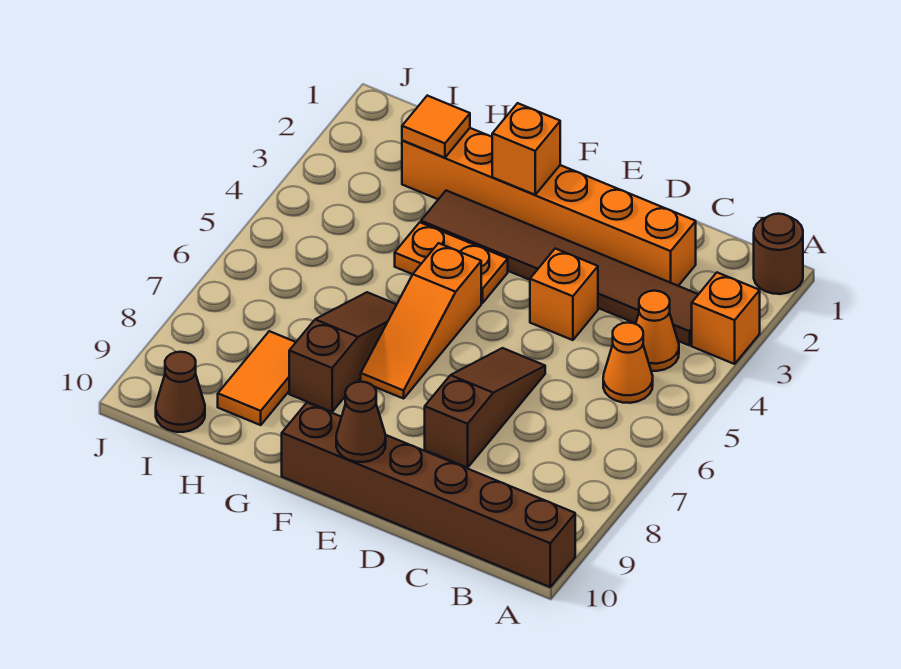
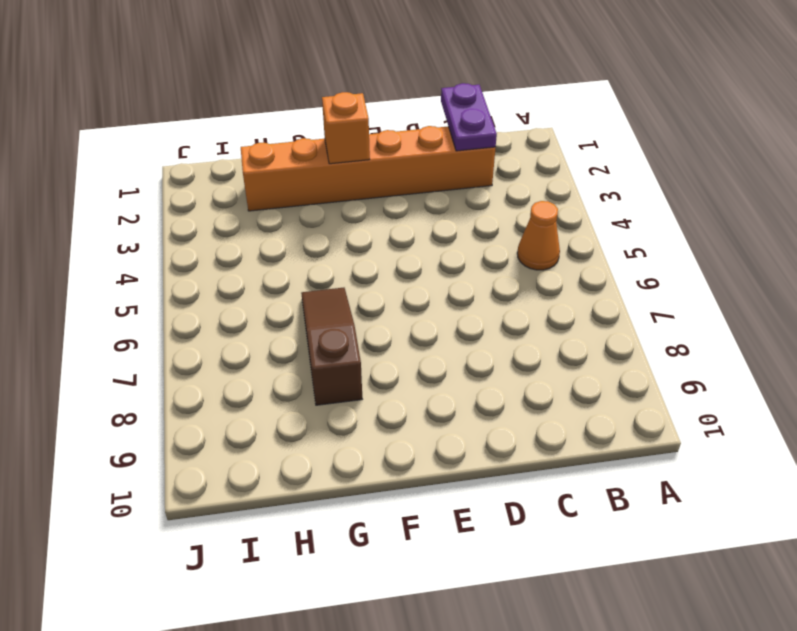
purple 1x2 plate [441,83,497,151] -> none
none -> brown 1x1 round brick [754,214,803,294]
none -> orange 1x1 brick [692,273,760,364]
none -> brown 1x6 brick [282,403,575,587]

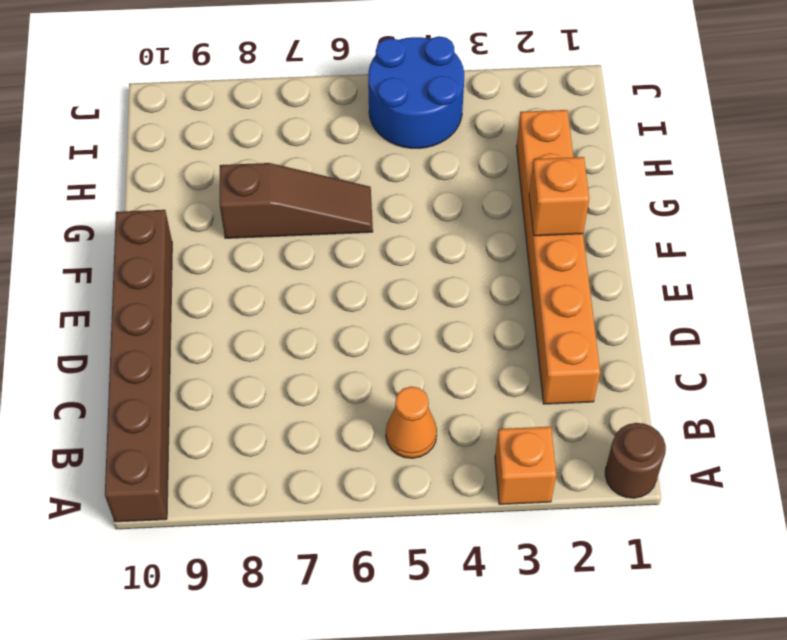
blue 2x2 round brick [368,36,464,148] -> none
none -> brown 1x6 tile [421,191,698,345]
none -> orange 1x1 cone [636,291,679,371]
none -> orange 1x1 brick [530,249,598,340]

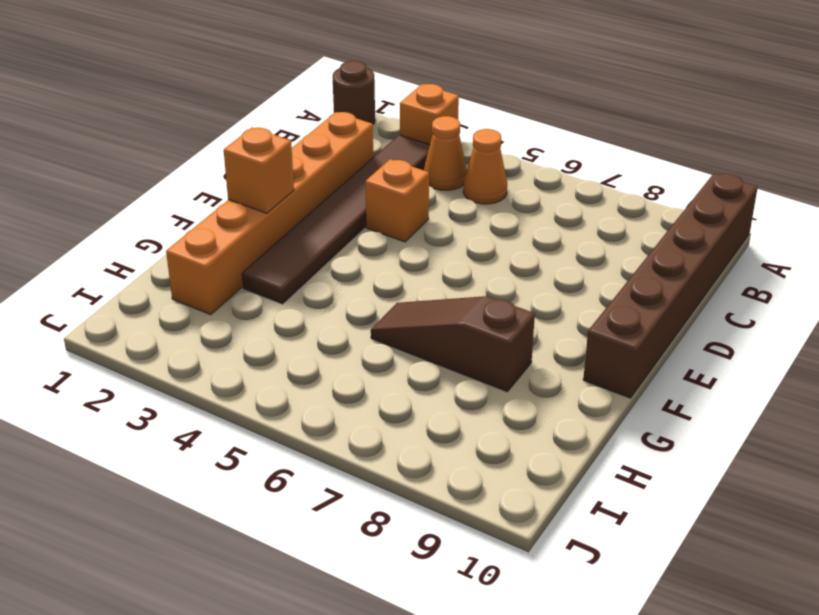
none -> brown 1x3 slope [425,348,545,468]
none -> orange 1x2 plate [395,222,508,303]
none -> orange 1x3 slope [361,243,481,399]

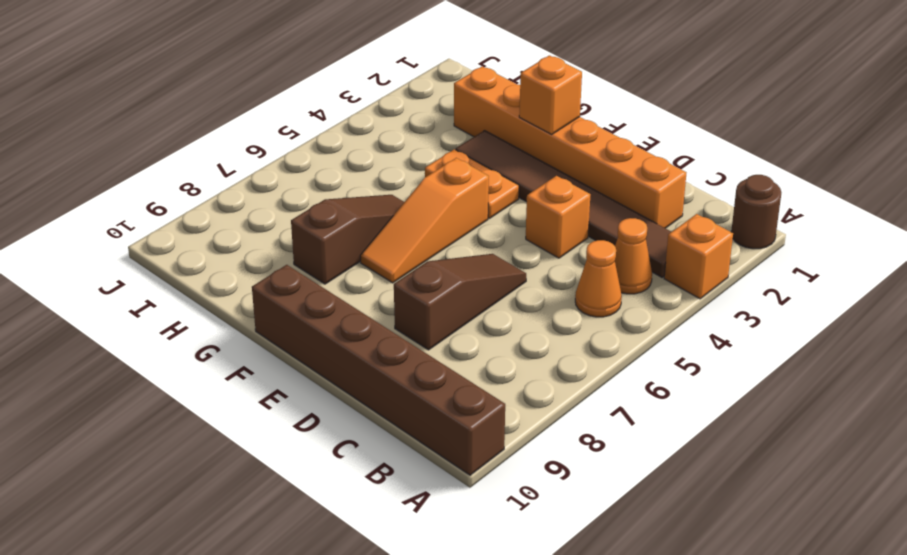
none -> orange 1x2 tile [218,331,296,425]
none -> brown 1x1 cone [156,352,205,432]
none -> brown 1x1 cone [336,382,386,462]

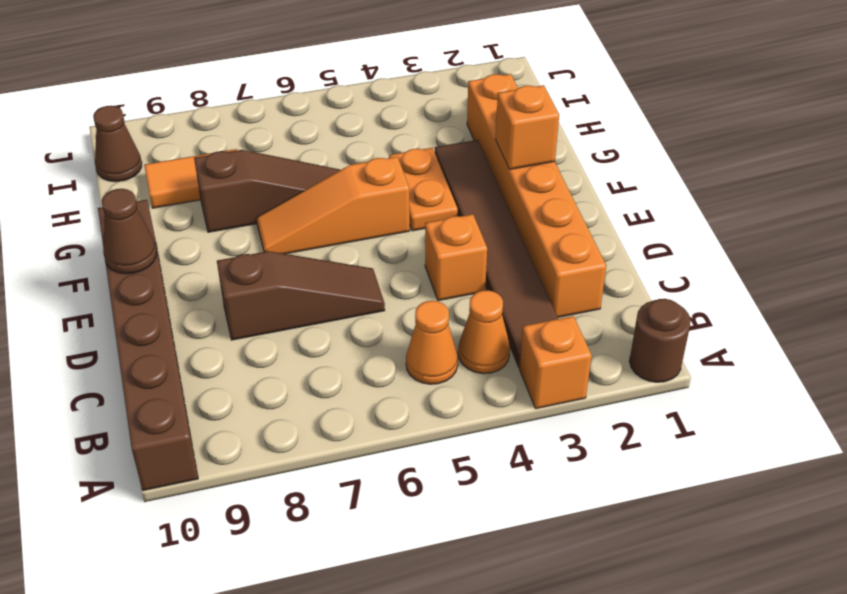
none -> orange 1x1 tile [402,96,470,158]

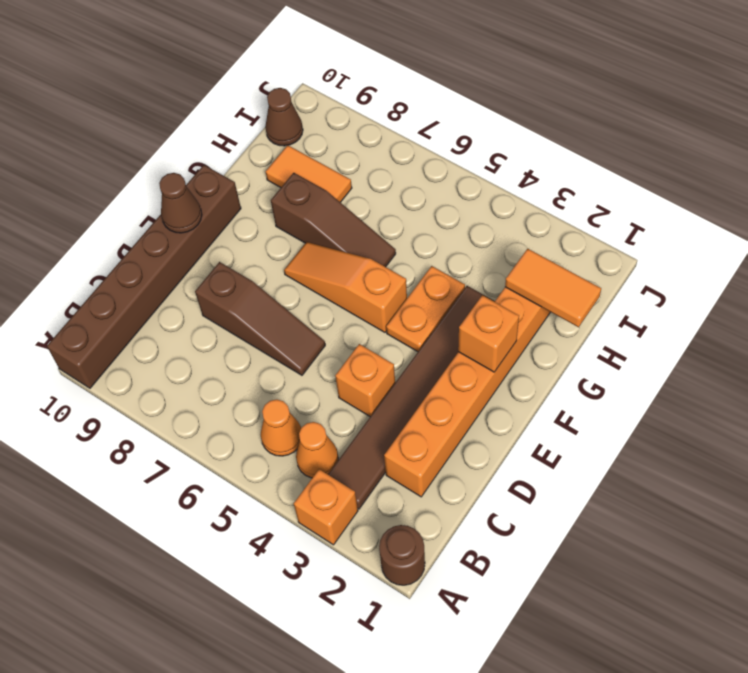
orange 1x2 tile [505,249,601,327] -> orange 1x1 tile [402,96,470,158]

